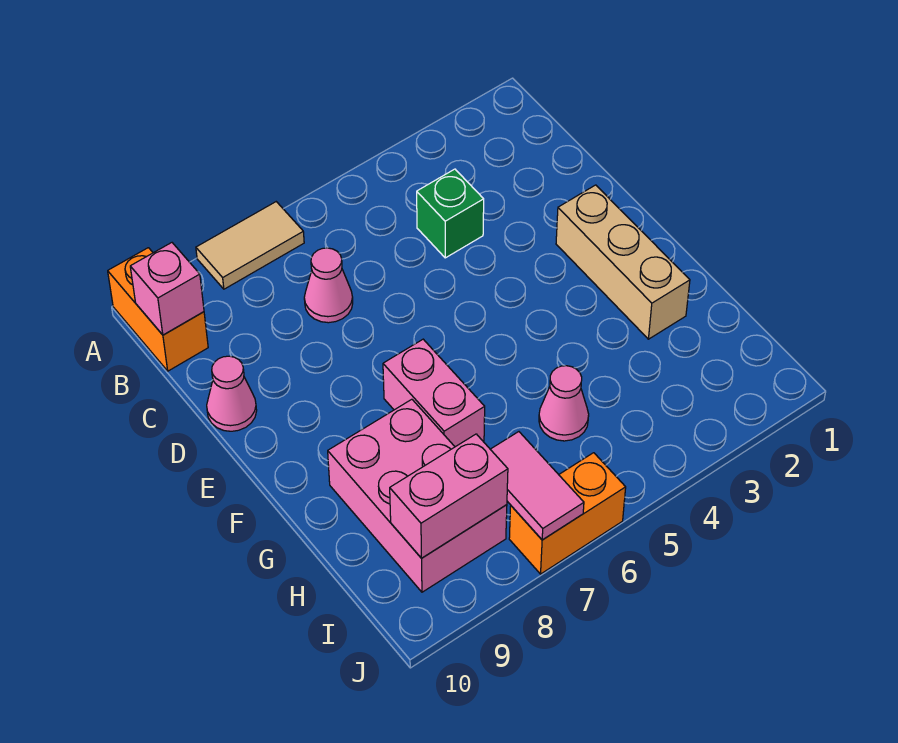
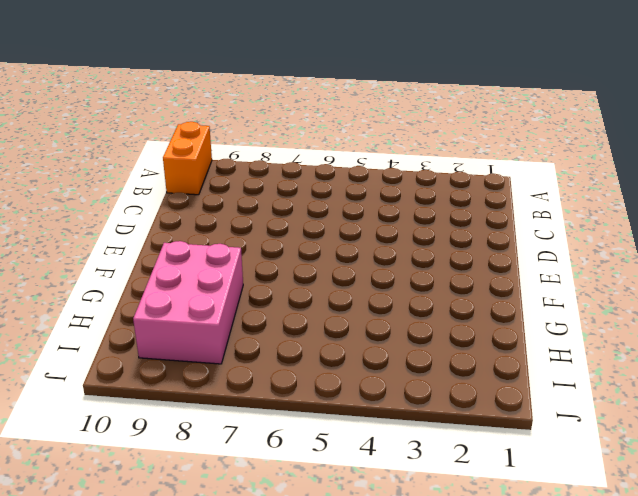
none -> tan 1x2 tile [196,202,304,289]
none -> green 1x1 brick [417,169,484,258]
none -> pink 1x1 cone [304,248,353,323]

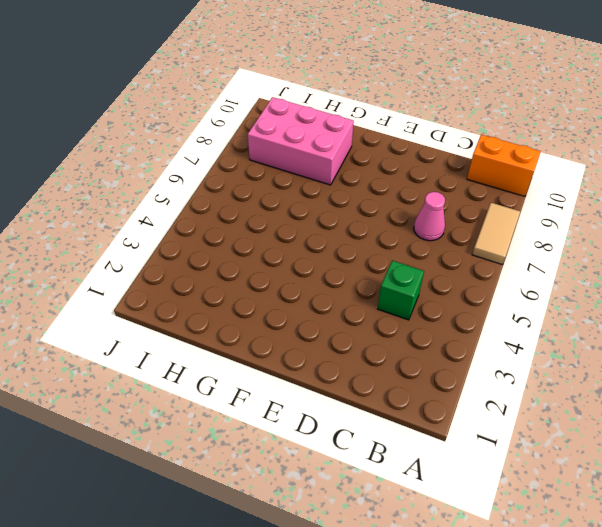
none -> pink 1x1 cone [207,356,257,431]
none -> tan 1x3 brick [556,185,690,339]
none -> pink 1x2 brick [383,339,485,447]

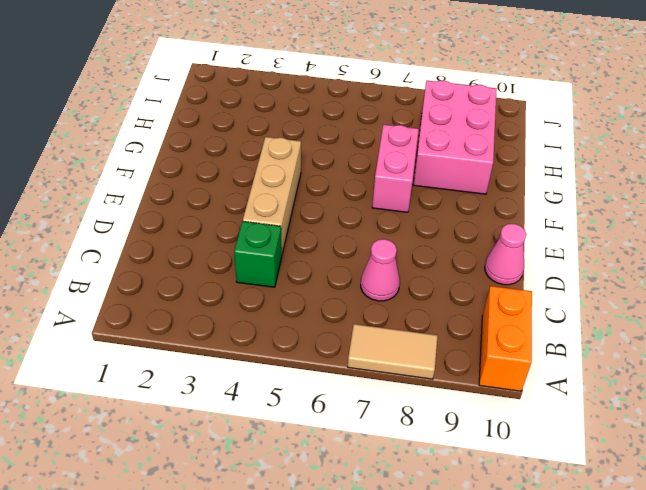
tan 1x3 brick [243,137,301,254] -> tan 1x3 brick moved to [556,185,690,339]
none -> pink 1x1 cone [539,366,589,441]
none -> orange 1x2 brick [509,453,626,574]
none -> pink 1x1 brick [130,243,204,335]

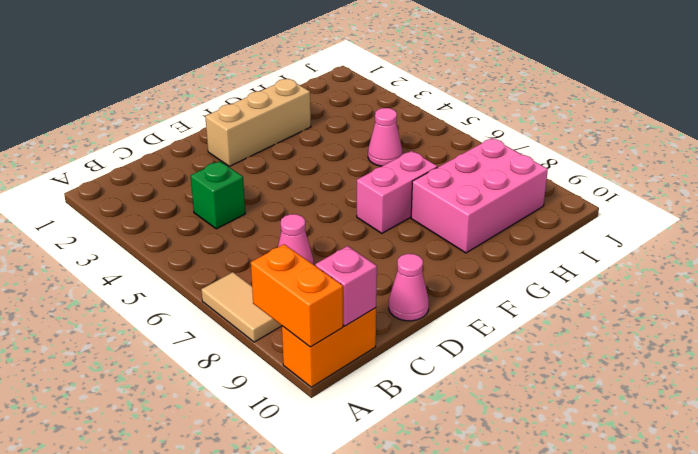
orange 1x2 brick [251,244,343,347] -> orange 1x2 brick moved to [509,453,626,574]
none -> pink 1x2 tile [490,432,584,540]
none -> pink 1x2 brick [390,434,508,558]

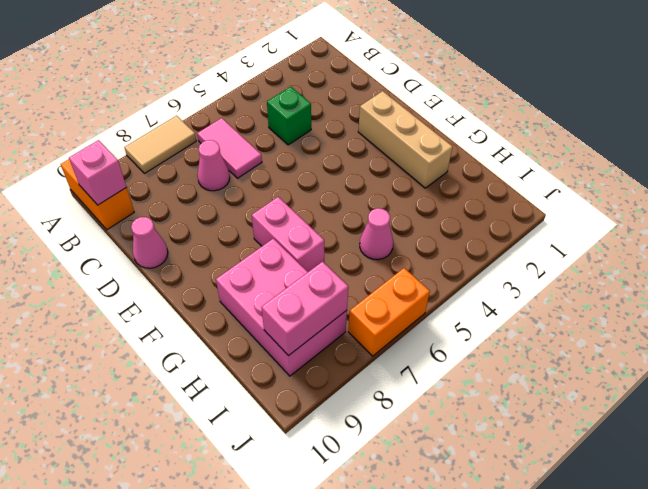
pink 1x2 tile [197,118,262,178] -> pink 1x2 tile moved to [490,432,584,540]

